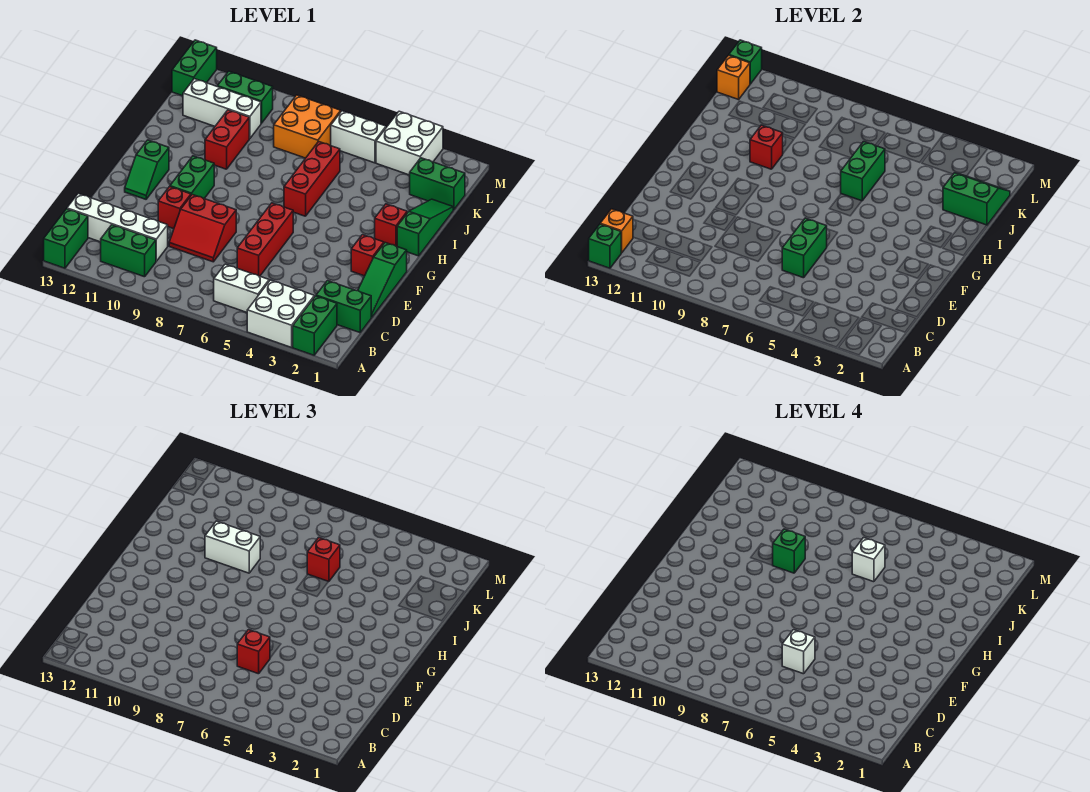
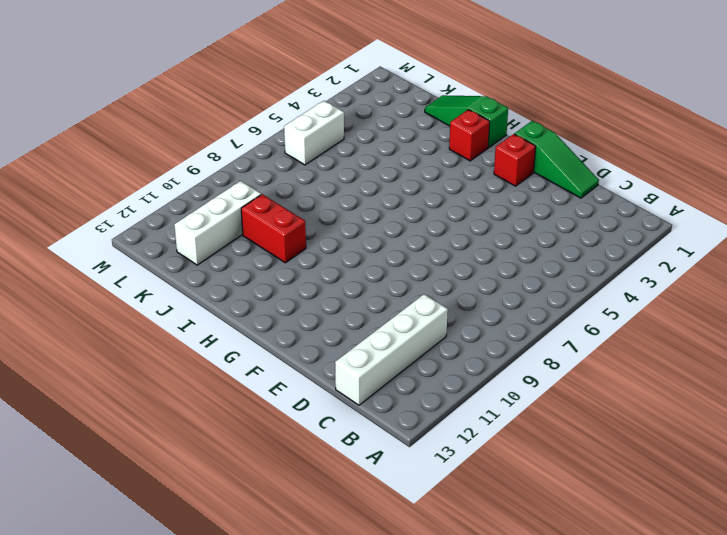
none -> green 1x2 brick [293,296,337,355]
none -> white 2x2 brick [247,280,314,347]
none -> green 1x2 brick [44,209,88,268]
none -> white 1x2 brick [214,264,269,312]

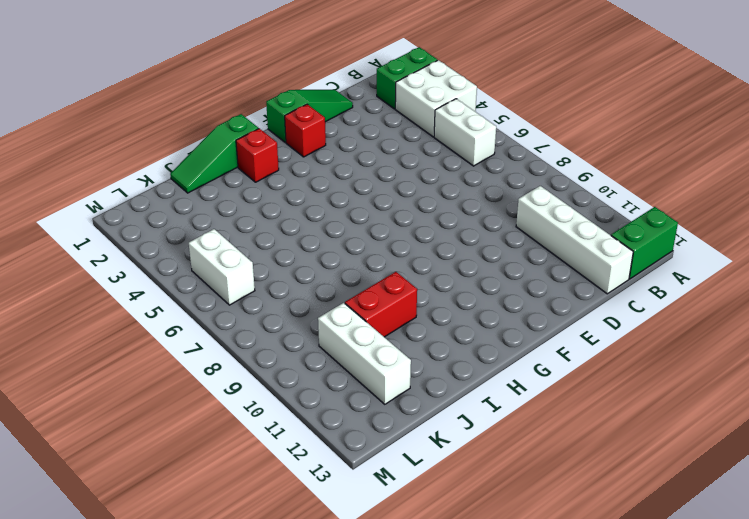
none -> green 1x2 brick [101,225,156,277]
none -> green 1x2 brick [316,281,371,333]
none -> red 1x3 brick [237,203,293,276]
none -> red 2x2 slope [169,195,236,262]

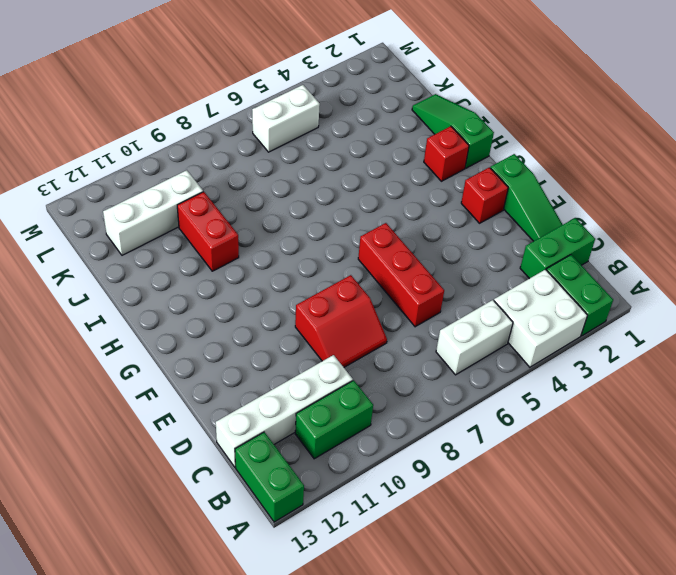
none -> red 1x1 brick [158,187,191,229]
none -> green 1x2 brick [170,156,214,198]
none -> green 1x2 slope [125,140,169,199]
none -> red 1x3 brick [284,142,340,216]

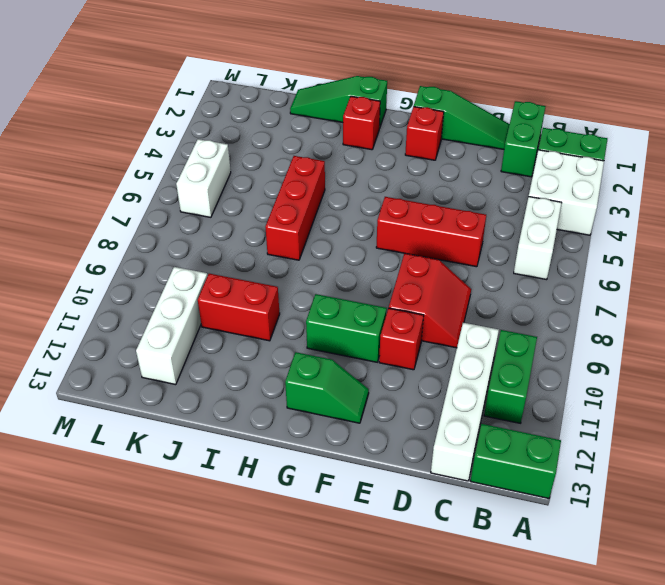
red 1x3 brick [265,156,325,260] -> red 1x3 brick turned to [284,142,340,216]
none -> green 1x2 brick [410,158,465,210]
none -> orange 2x2 brick [274,95,341,158]
none -> white 2x2 brick [376,111,443,175]
none -> green 1x2 brick [217,71,273,123]

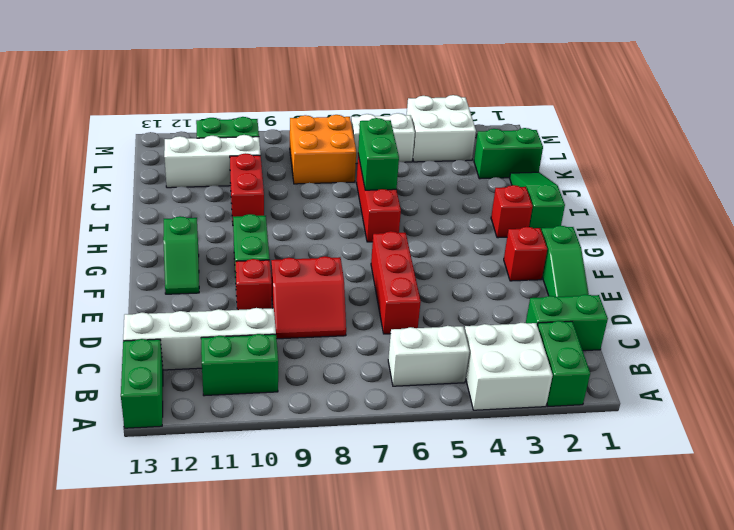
none -> green 1x2 brick [172,40,217,96]
none -> green 1x1 brick [589,224,621,268]
none -> orange 1x1 brick [600,209,633,253]
none -> green 1x2 brick [782,218,827,278]

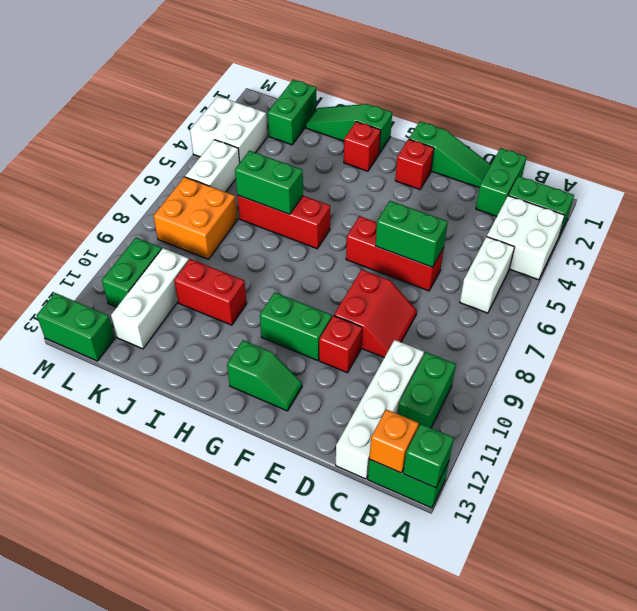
none -> red 1x1 brick [750,125,783,169]
none -> green 2x2 slope [943,173,1010,225]
none -> orange 1x1 brick [717,55,750,100]
none -> green 1x1 brick [729,40,762,84]

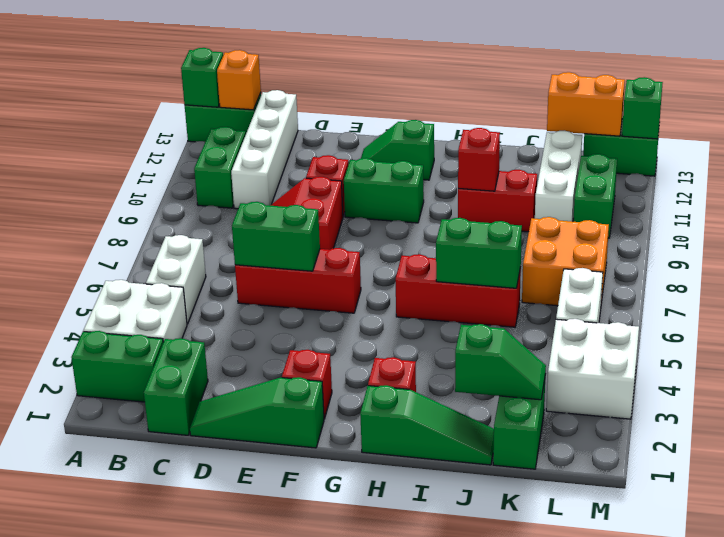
green 1x2 slope [455,324,546,400] -> green 2x2 slope [943,173,1010,225]
orange 1x2 brick [547,72,625,136] -> orange 1x1 brick [717,55,750,100]
none -> red 1x1 brick [237,630,270,674]
none -> white 1x2 brick [205,521,260,573]
none -> red 1x1 brick [307,538,340,582]
none -> white 1x1 brick [782,630,815,674]

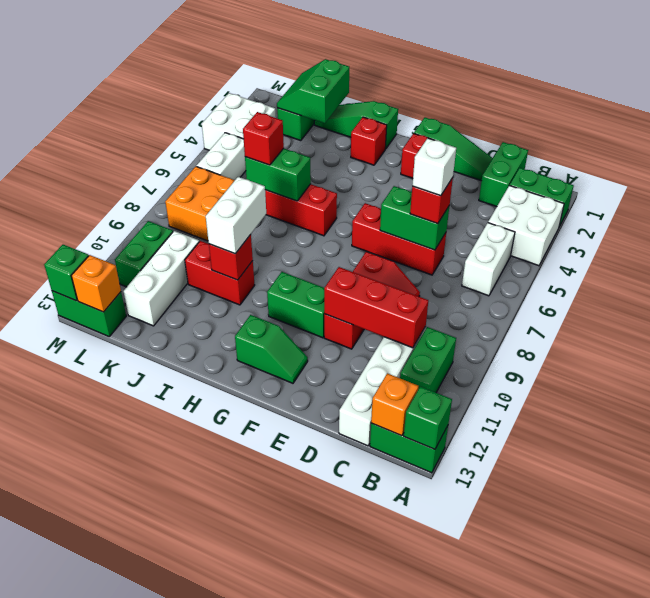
red 1x3 brick [324,267,428,348] -> none
none -> green 1x1 brick [772,529,805,573]
none -> white 1x1 brick [852,538,885,582]

